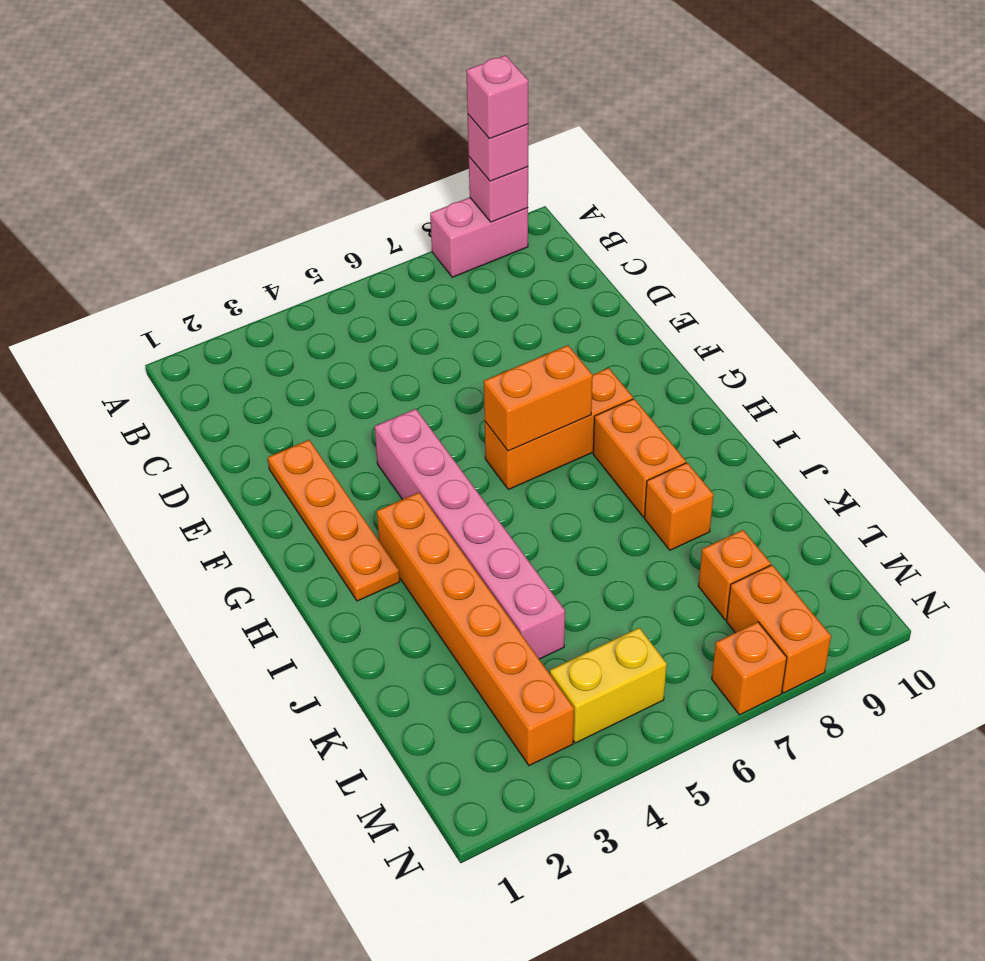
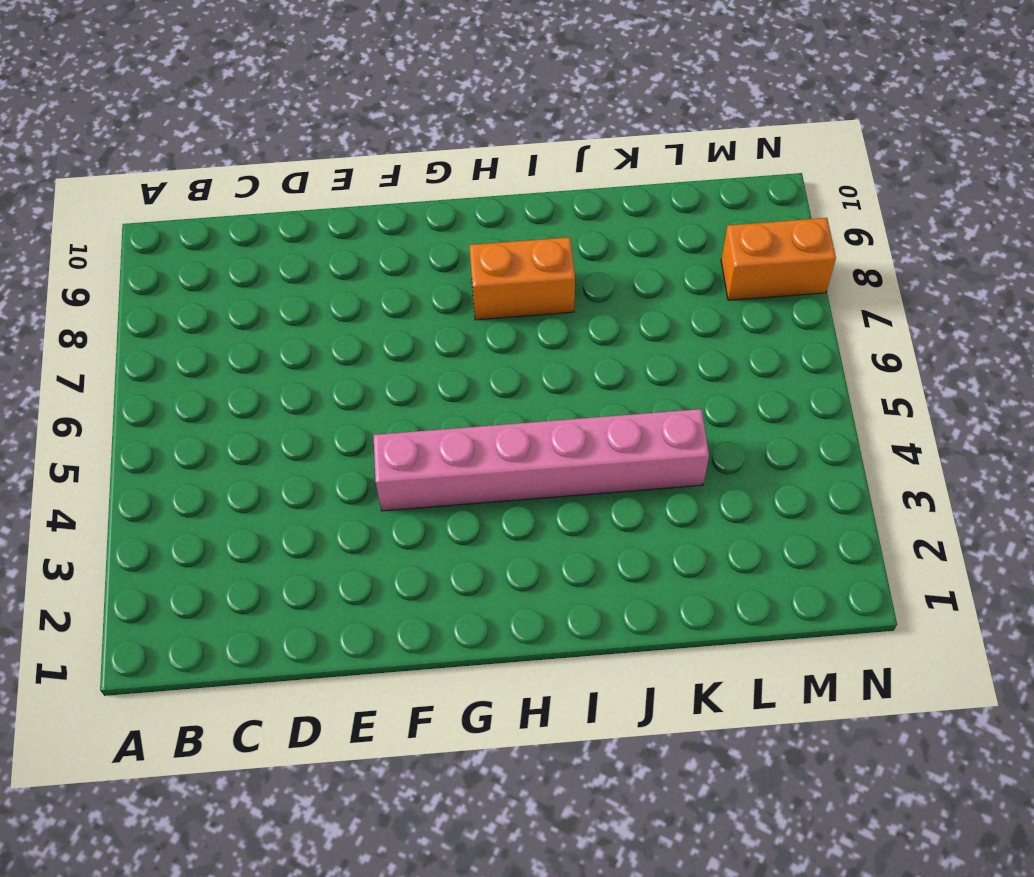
none -> pink 1x2 brick [430,197,528,277]
none -> orange 1x4 plate [268,440,400,601]
none -> orange 1x3 brick [485,368,633,490]

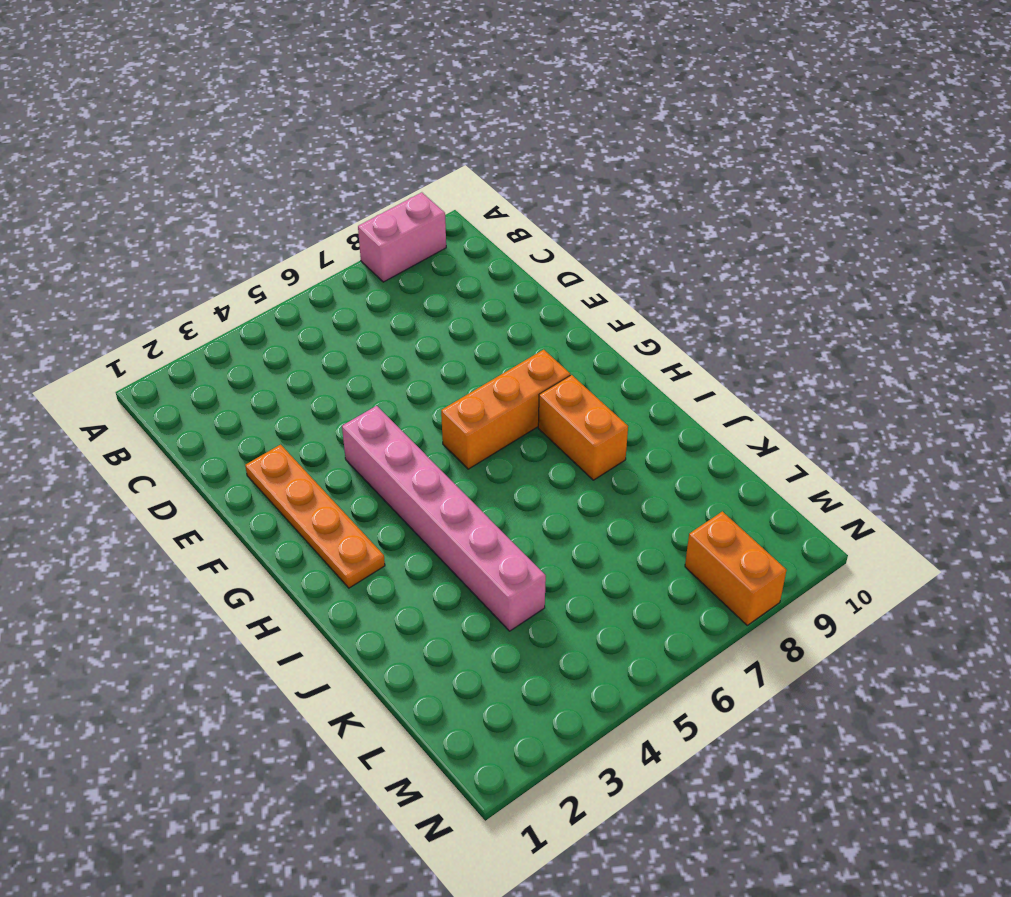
none -> orange 1x6 brick [377,493,574,766]
none -> orange 1x1 brick [645,463,714,550]
none -> orange 1x1 brick [698,530,771,620]

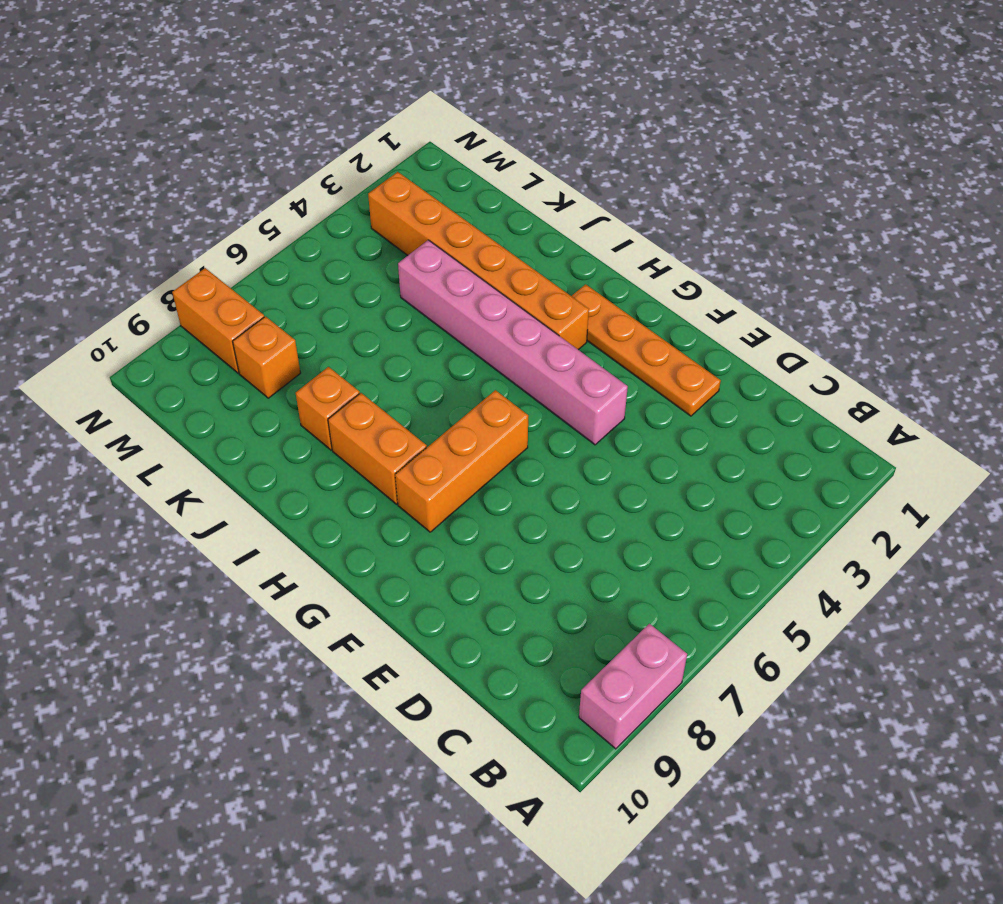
none -> yellow 1x2 brick [550,628,667,743]
none -> orange 1x1 brick [712,622,787,715]
none -> pink 1x1 brick [469,157,528,222]

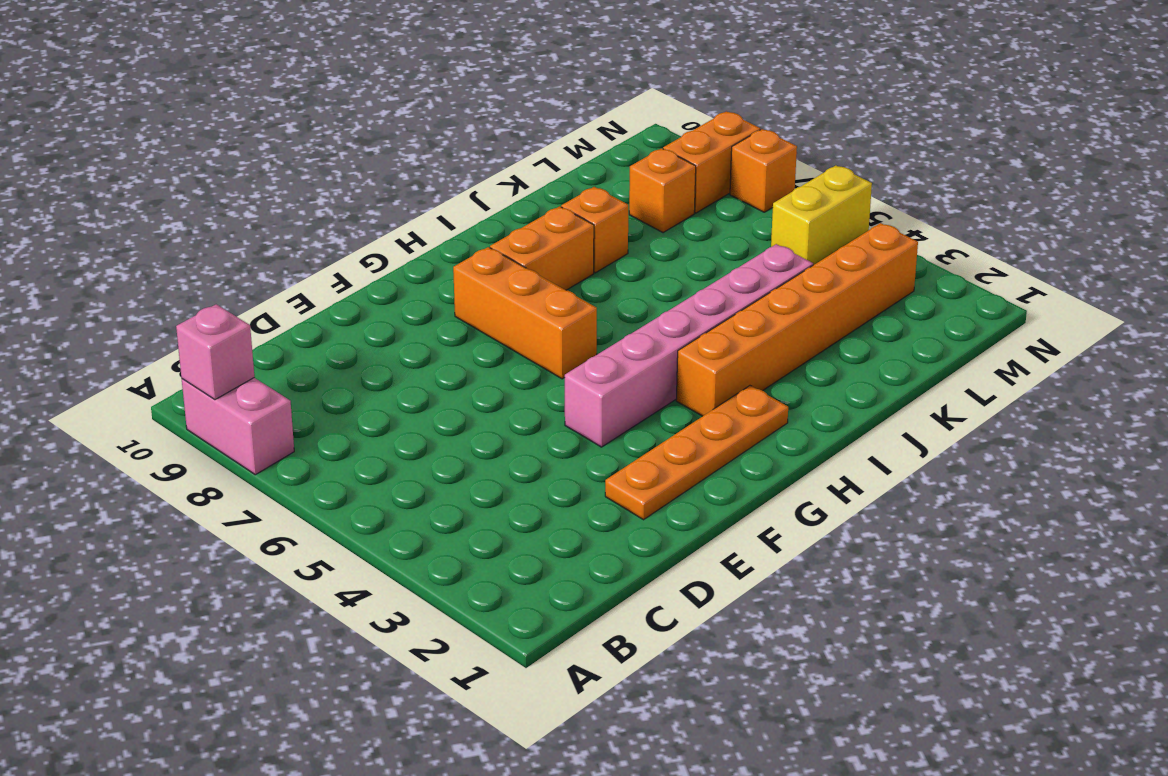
yellow 1x2 brick [771,165,872,265] -> yellow 1x2 brick turned to [550,628,667,743]
none -> orange 1x2 brick [484,345,593,451]
none -> pink 1x1 brick [468,115,528,181]
none -> pink 1x1 brick [466,55,528,139]

